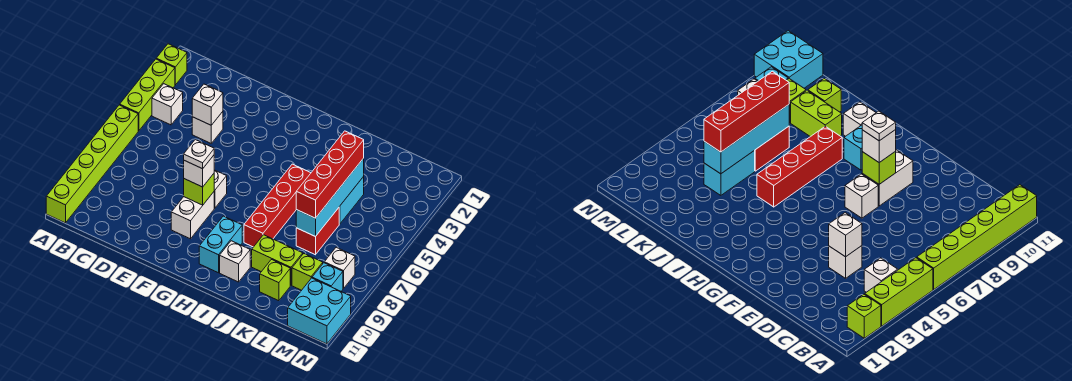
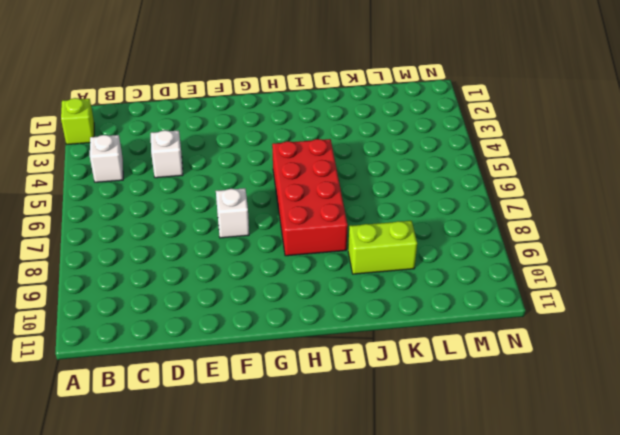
red 2x4 brick [272,139,348,256] -> red 1x4 brick [244,164,311,247]
none -> lime 1x3 brick [120,59,175,131]
none -> lime 1x6 brick [46,105,138,223]
none -> white 1x2 brick [171,192,214,239]

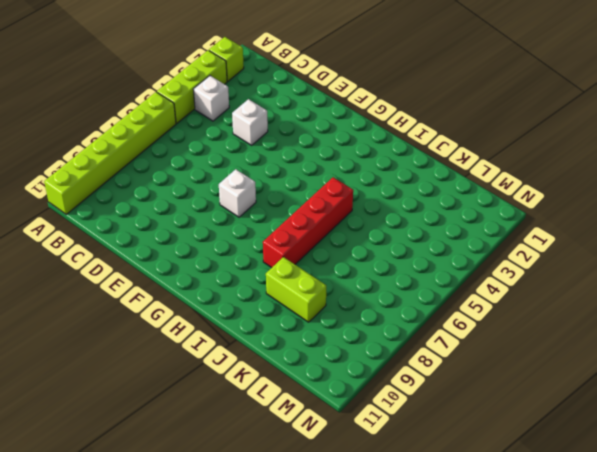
none -> white 1x2 brick [171,192,214,239]
none -> cyan 1x2 brick [199,216,242,273]
none -> white 1x1 brick [220,241,250,282]

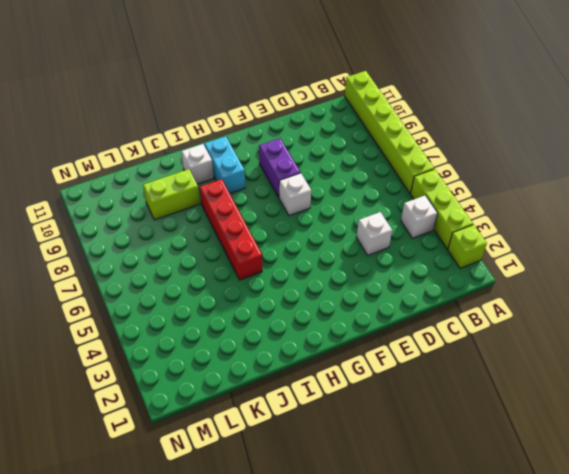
purple 1x2 brick [259,138,301,197] -> white 1x2 brick [171,192,214,239]
none -> cyan 1x2 brick [339,177,364,224]
none -> red 1x2 brick [296,208,339,255]
none -> lime 1x1 brick [260,260,290,301]

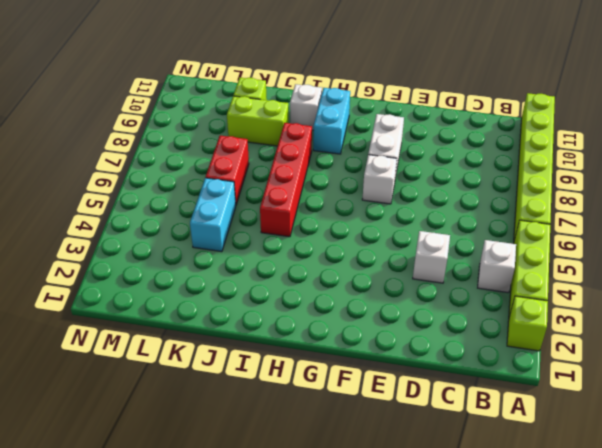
none -> lime 1x1 brick [292,254,323,290]
none -> white 1x1 brick [324,247,355,289]
none -> cyan 1x1 brick [312,263,343,291]

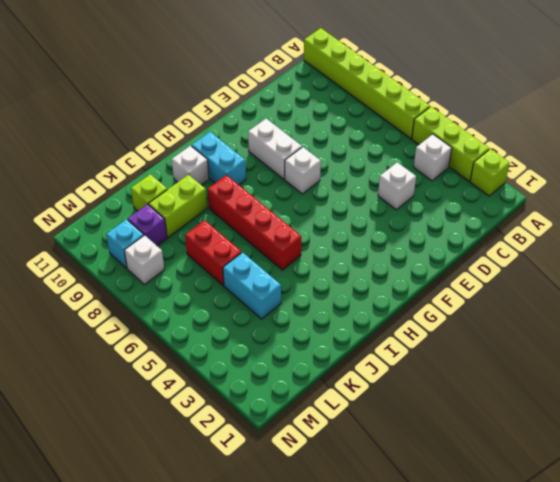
purple 1x1 brick [128,204,167,246] -> lime 1x1 brick [292,254,323,290]
none -> cyan 2x2 brick [288,278,351,344]
none -> white 1x1 brick [192,84,223,125]
none -> lime 1x1 brick [184,174,214,205]

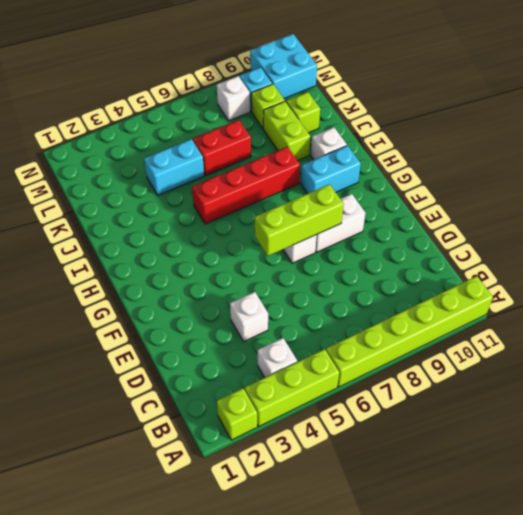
lime 1x3 brick [255,184,344,256] -> lime 1x1 brick [184,174,214,205]
none -> white 1x1 brick [192,84,223,125]
none -> cyan 1x4 brick [296,158,364,237]
none -> white 1x1 brick [184,155,214,187]

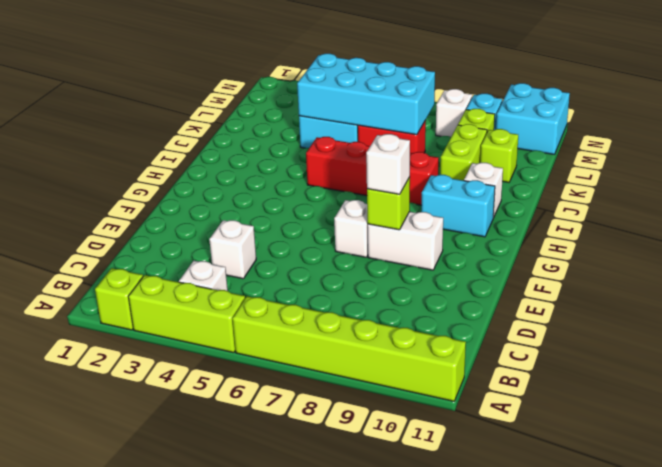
cyan 2x4 brick [297,54,435,135] -> cyan 1x4 brick [296,158,364,237]
none -> white 1x1 brick [192,84,223,125]
none -> red 1x4 brick [296,131,364,218]
none -> white 1x1 plate [184,140,214,169]

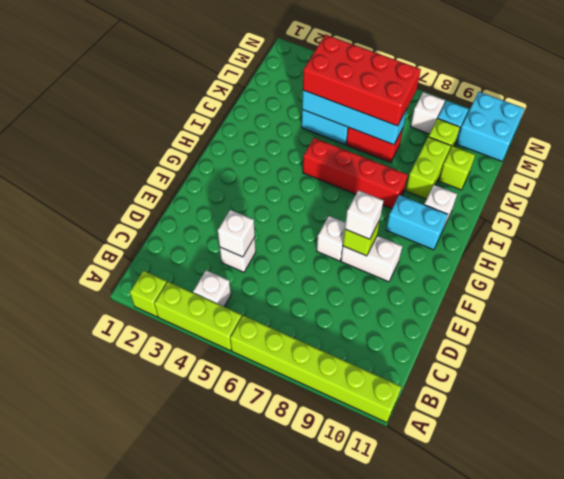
red 2x4 brick [303,35,421,126] -> red 1x4 brick [296,131,364,218]
none -> white 1x1 plate [184,140,214,169]

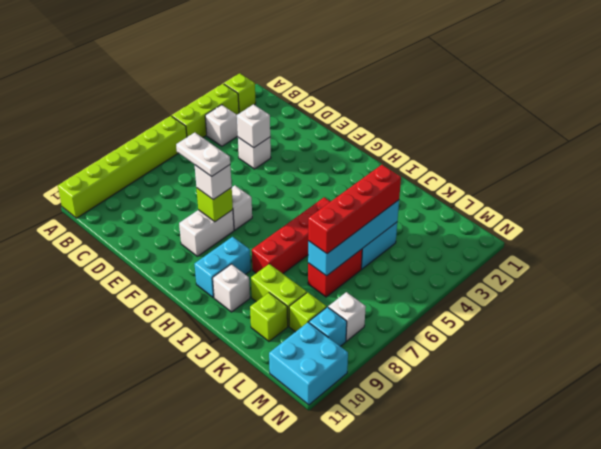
white 1x2 plate [176,133,230,177] -> white 1x1 plate [184,140,214,169]

